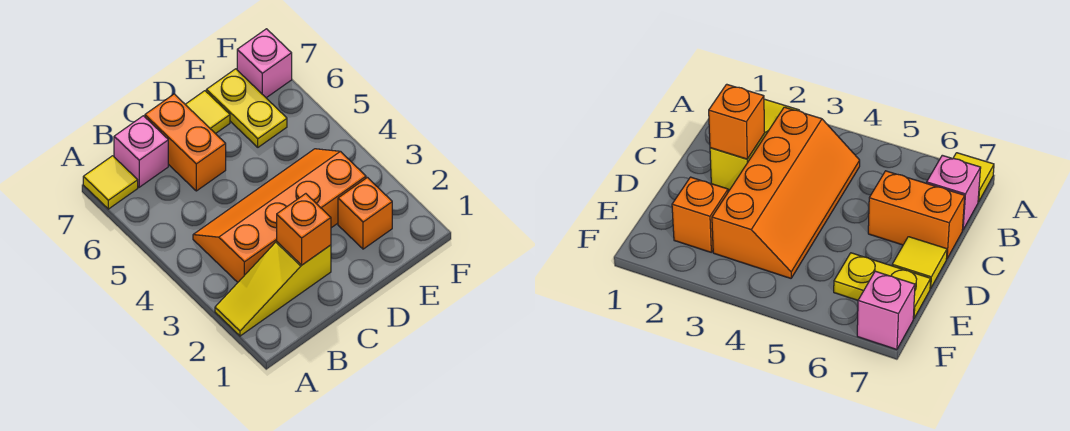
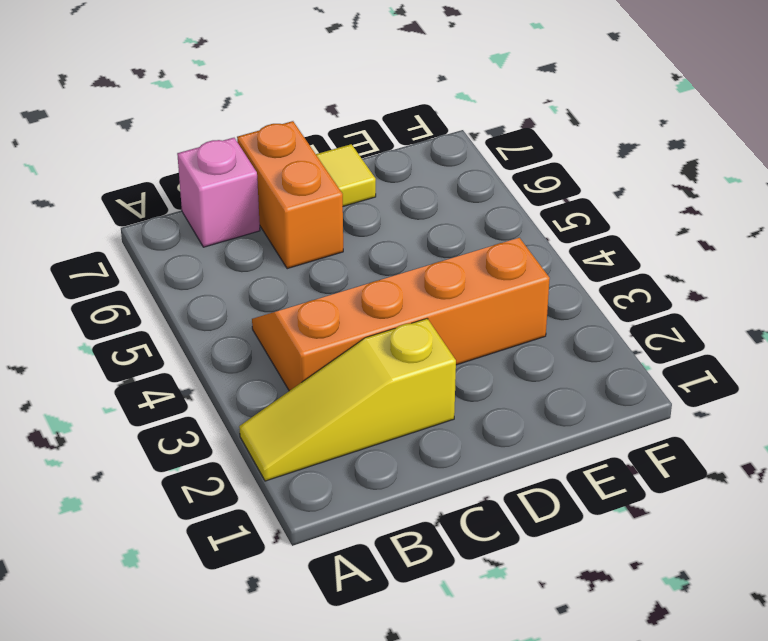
none -> yellow 1x1 tile [83,156,138,209]
none -> orange 1x1 brick [338,177,392,249]

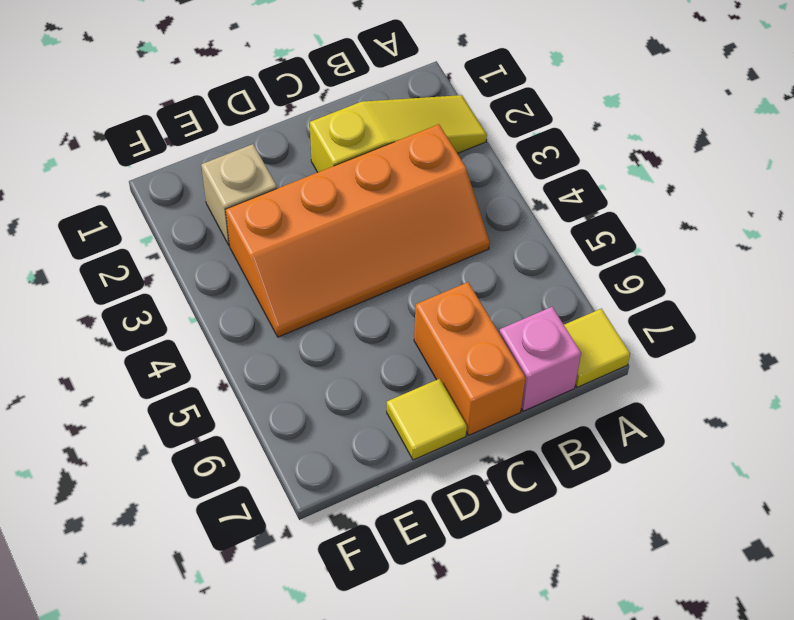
tan 1x1 brick [201,144,277,245] -> orange 1x1 brick [338,177,392,249]
none -> yellow 1x2 plate [206,69,287,147]
none -> pink 1x1 brick [237,29,292,98]

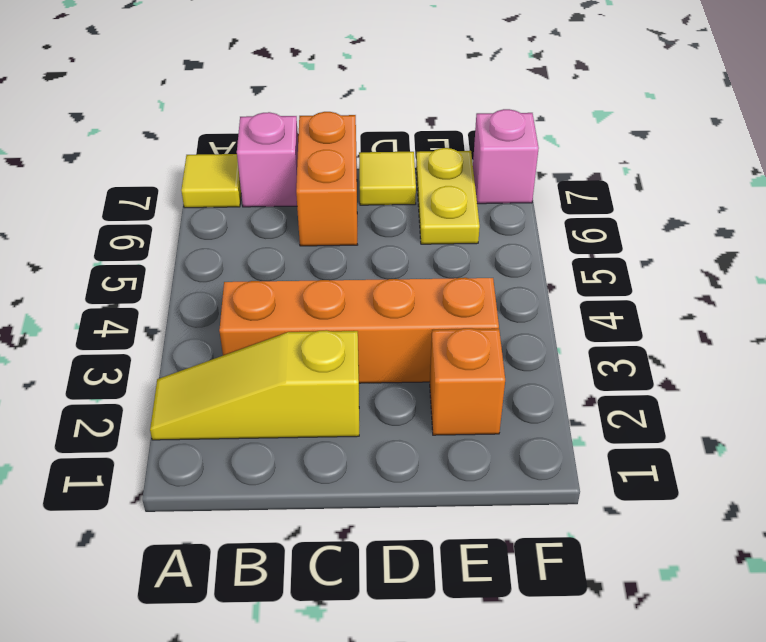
none -> orange 1x1 brick [277,194,331,265]

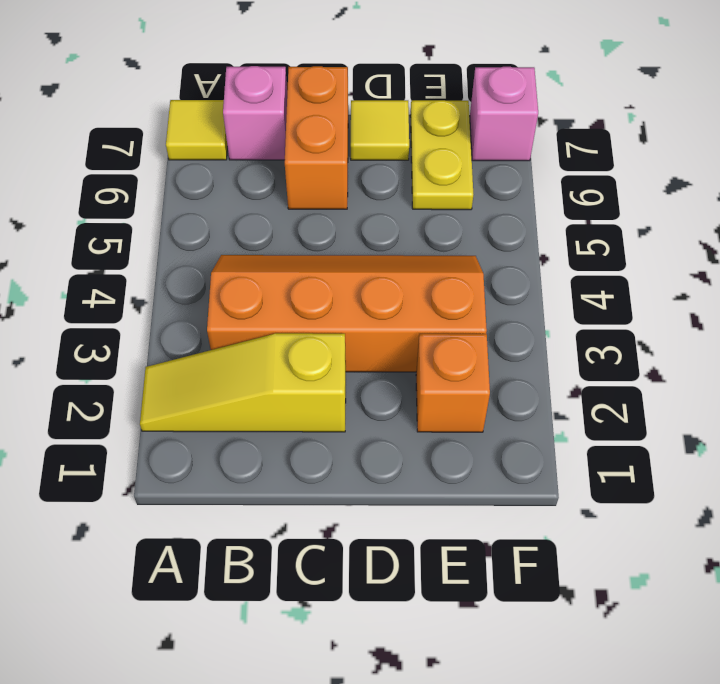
none -> orange 1x1 brick [277,194,331,265]

